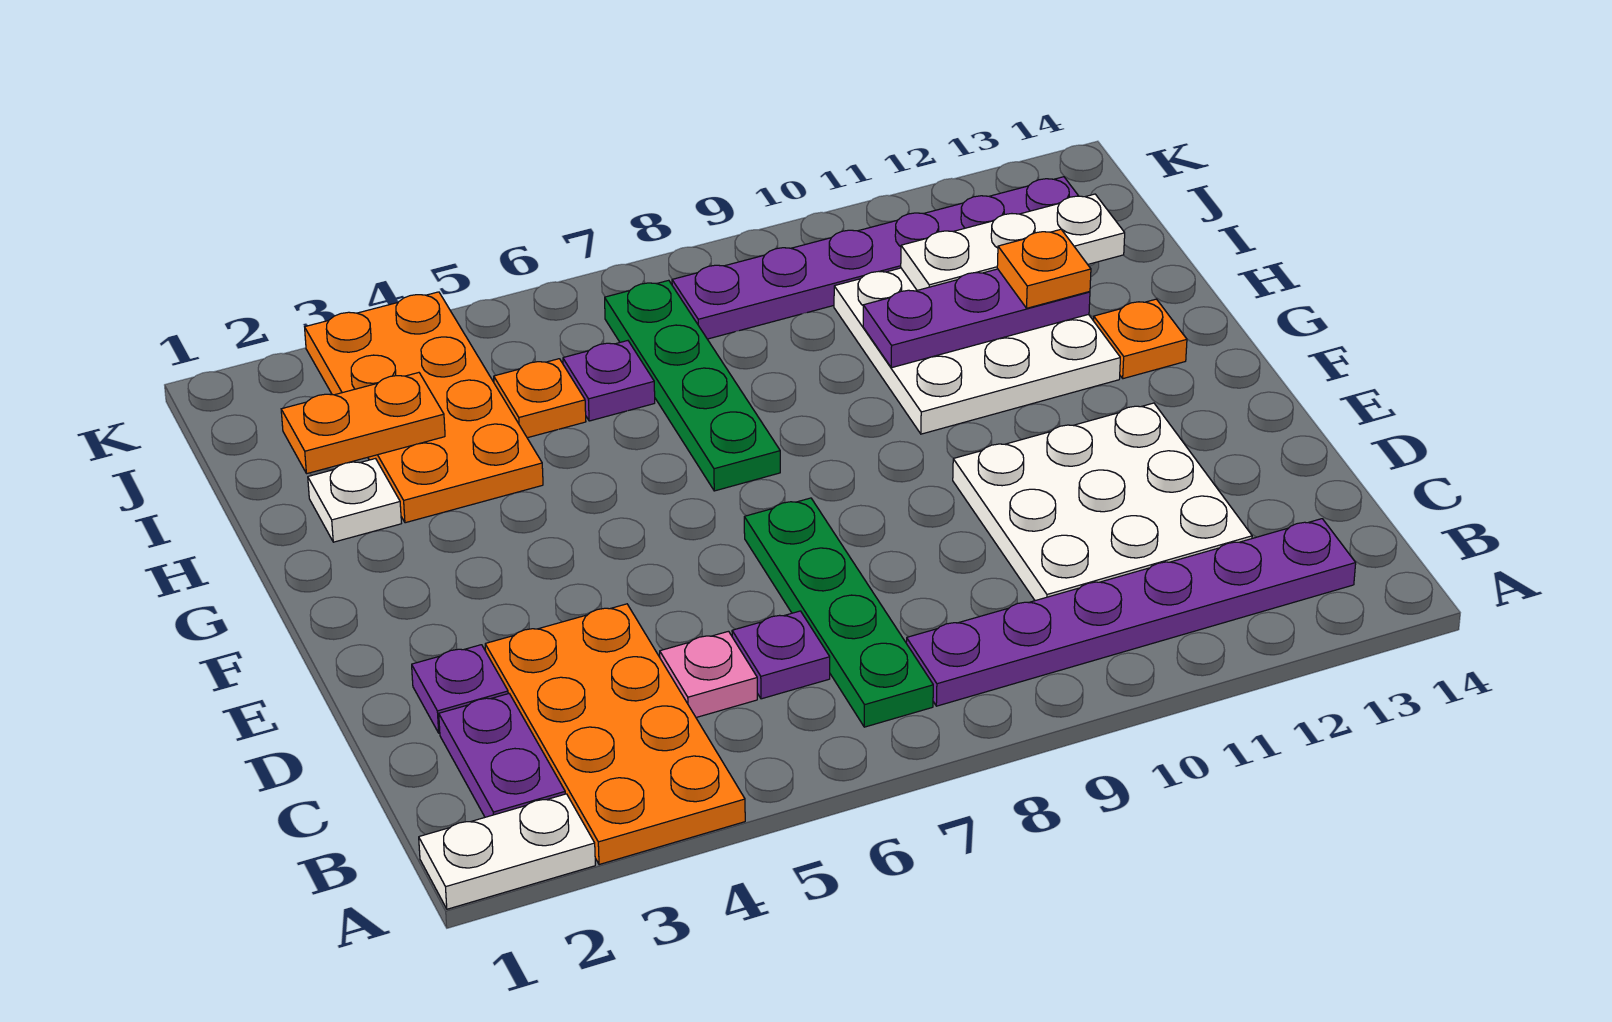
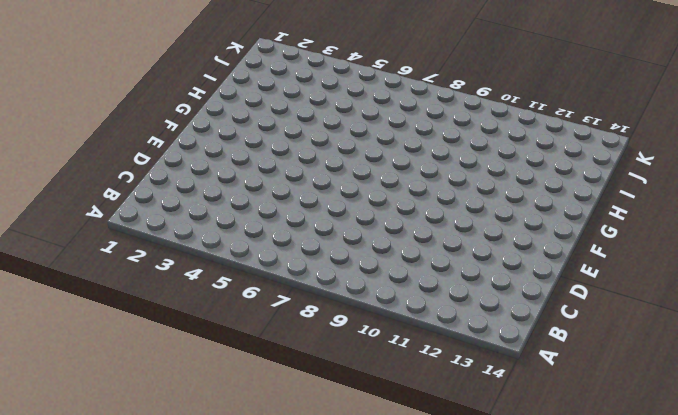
none -> white 1x2 plate [419,794,595,909]
none -> orange 2x4 plate [485,604,745,865]
none -> purple 1x2 plate [439,694,565,817]

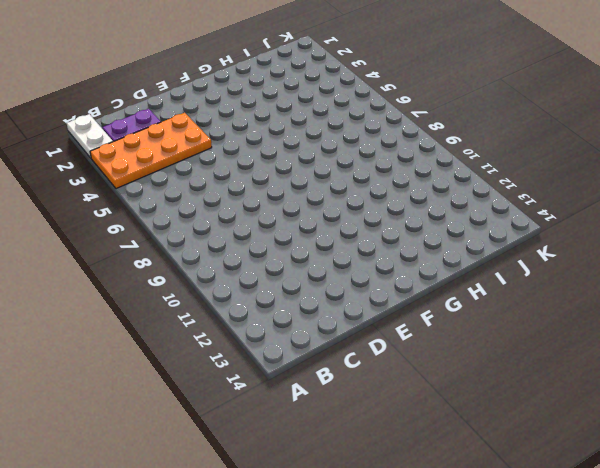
none -> green 1x4 plate [744,498,933,727]
none -> purple 1x6 plate [906,519,1356,706]
none -> pink 1x1 plate [660,631,757,717]

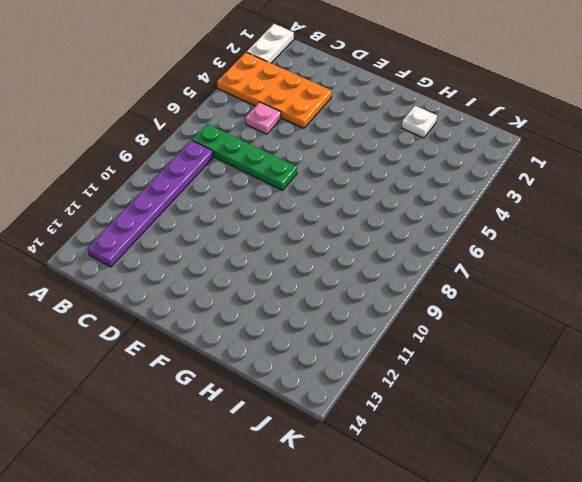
none -> purple 1x2 plate [439,694,565,817]
none -> purple 1x1 plate [732,611,830,699]
none -> white 3x3 plate [953,403,1252,601]

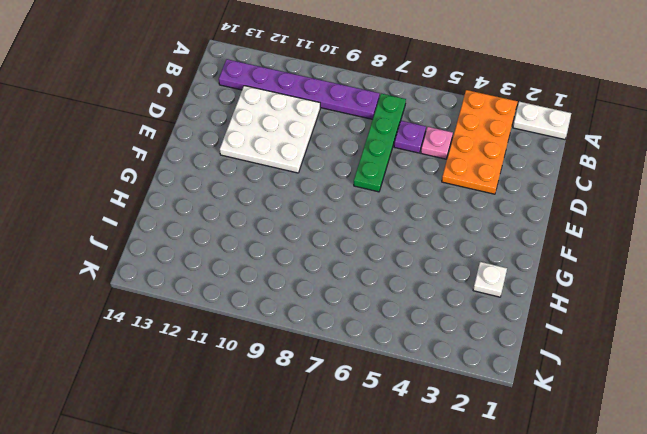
none -> purple 1x2 plate [439,694,565,817]
none -> purple 1x1 plate [412,645,508,733]
none -> green 1x4 plate [605,280,780,491]

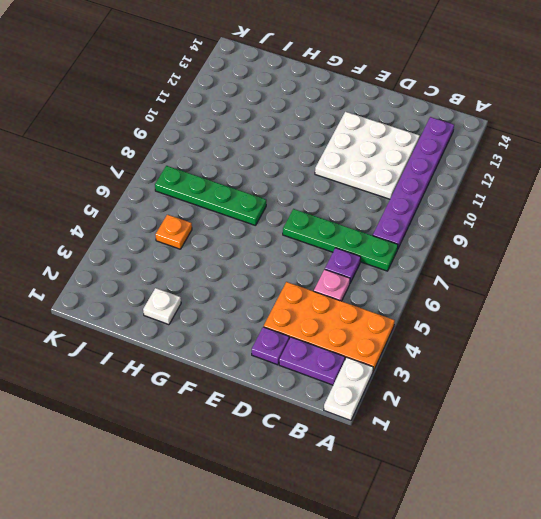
none -> white 3x3 plate [834,268,1120,434]
none -> orange 1x1 plate [1094,299,1187,379]
none -> orange 2x4 plate [305,292,543,523]

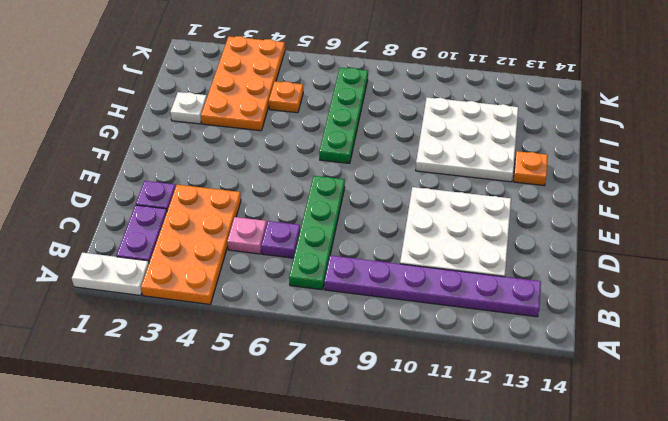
none -> purple 1x1 plate [563,341,655,421]
none -> purple 1x6 plate [672,177,1078,339]
none -> purple 1x3 plate [863,269,1090,368]

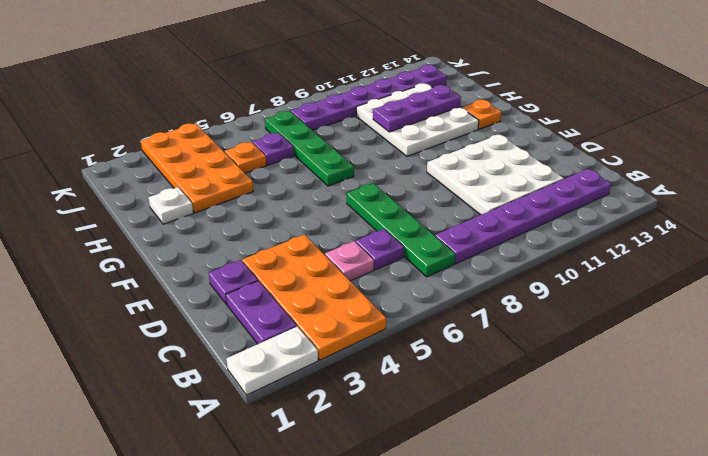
none -> orange 1x2 plate [281,373,445,474]
none -> white 1x3 plate [901,194,1125,290]
none -> orange 1x1 plate [997,229,1091,308]

